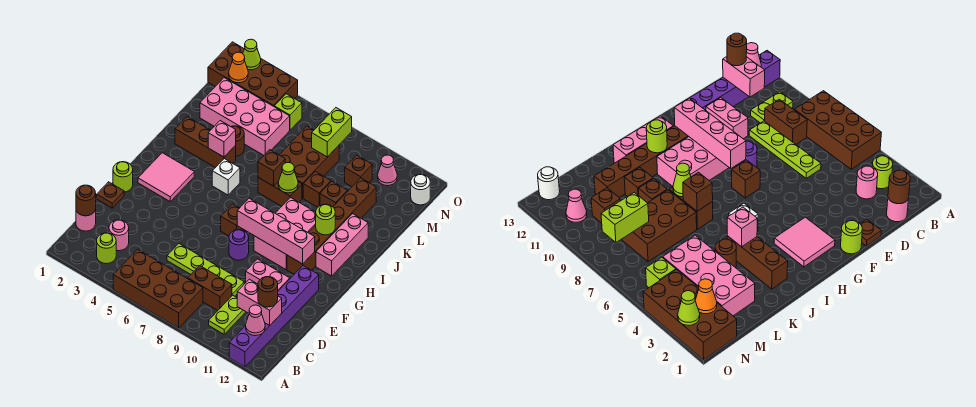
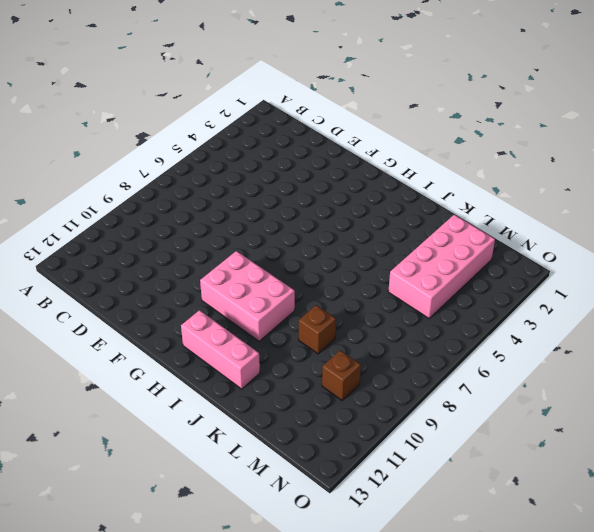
none -> brown 2x4 brick [113,249,203,328]
none -> purple 1x6 brick [229,266,319,367]
none -> lime 1x1 round brick [97,233,116,264]
none -> lime 1x2 plate [209,295,246,334]

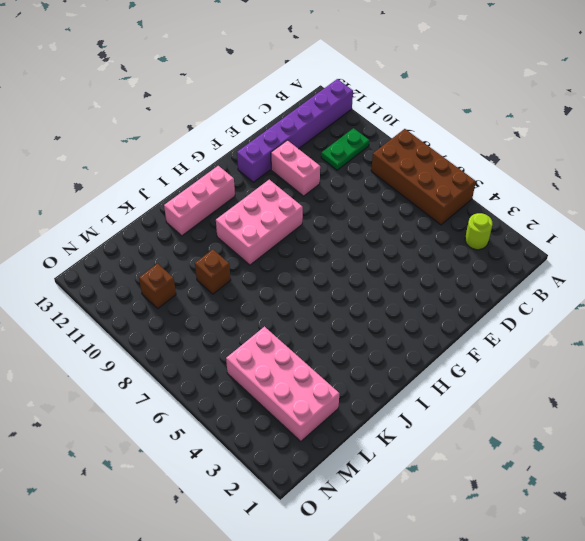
green 1x2 plate [321,128,369,170] -> lime 1x2 plate [209,295,246,334]
none -> pink 1x1 round brick [76,209,96,231]
none -> pink 1x1 round brick [109,220,129,251]
none -> brown 1x2 brick [188,266,232,310]
none -> lime 1x4 plate [167,244,244,296]

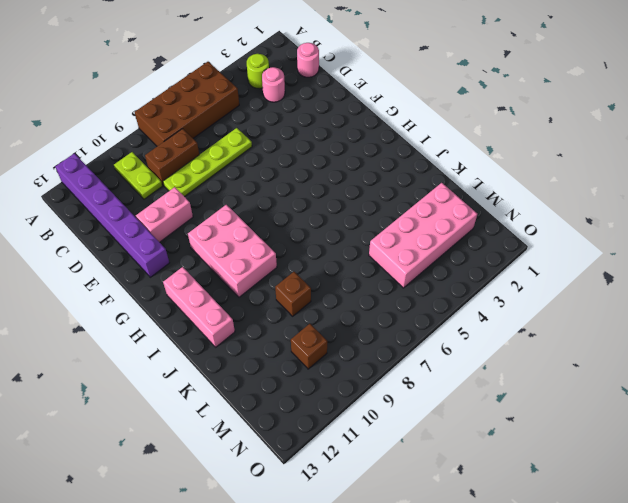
none -> brown 1x1 plate [97,182,124,208]
none -> lime 1x1 round brick [113,162,133,192]
none -> purple 1x1 round brick [229,230,249,260]
none -> pink 2x2 tile [138,153,194,201]

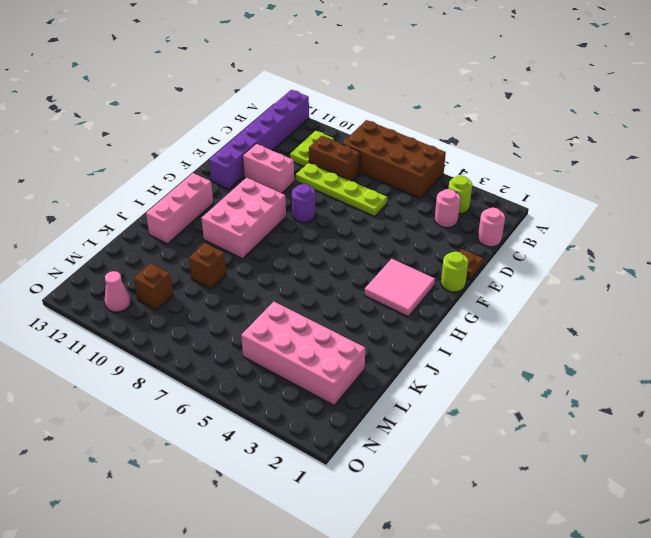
none -> brown 1x1 brick [221,204,245,236]
none -> brown 1x6 brick [287,178,376,274]
none -> white 1x1 brick [212,159,240,195]
none -> brown 1x3 brick [175,117,236,168]

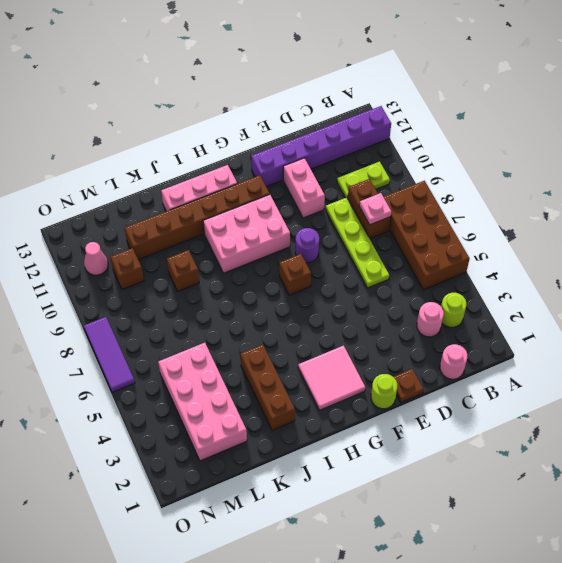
pink 1x1 plate [359,193,391,225] -> none
purple 1x3 tile [84,317,135,392] -> none
none -> white 1x1 brick [212,159,240,195]
none -> brown 1x2 brick [258,178,302,206]
none -> brown 1x1 round brick [231,126,244,156]
none -> brown 2x3 brick [280,126,339,198]

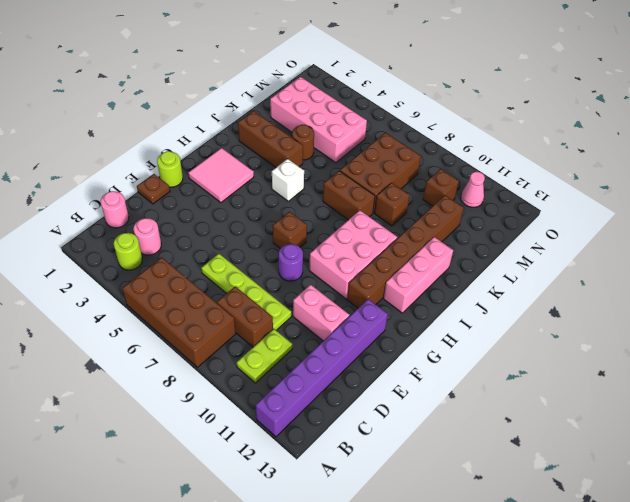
none -> brown 1x1 brick [320,181,348,207]
none -> brown 2x4 brick [208,42,298,106]
none -> lime 1x1 brick [274,94,302,130]
none -> white 1x1 round brick [411,174,430,205]

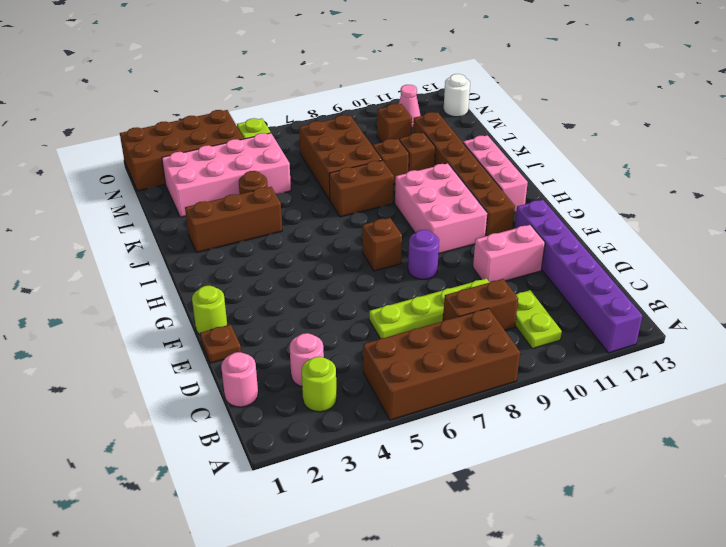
none -> pink 2x2 tile [138,153,194,201]
none -> white 1x1 brick [212,159,240,195]
none -> pink 1x1 cone [246,305,265,336]
none -> brown 1x1 round brick [76,185,96,216]

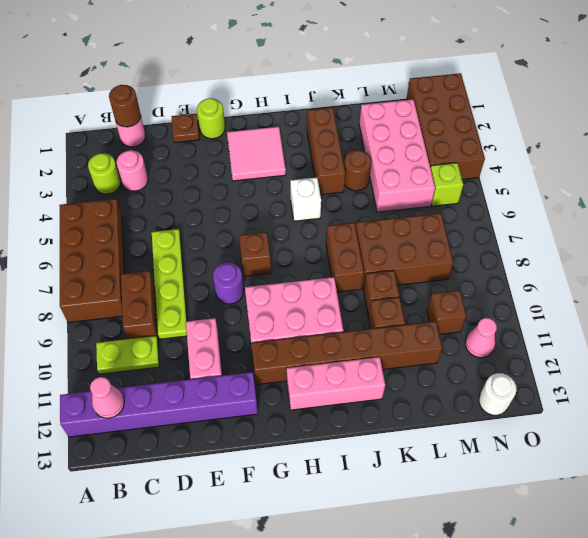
none -> pink 1x2 brick [237,279,282,326]
none -> pink 1x4 brick [237,198,315,264]
none -> lime 1x1 round brick [316,204,335,235]
none -> pink 1x1 brick [208,121,236,157]

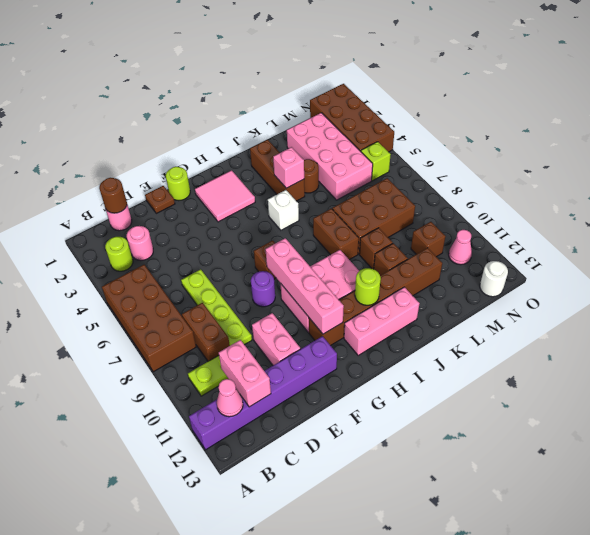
none -> brown 1x1 brick [258,150,285,186]
none -> lime 1x1 cone [278,163,298,193]
none -> lime 1x2 brick [312,108,352,157]
none -> orange 1x1 cone [229,52,248,83]

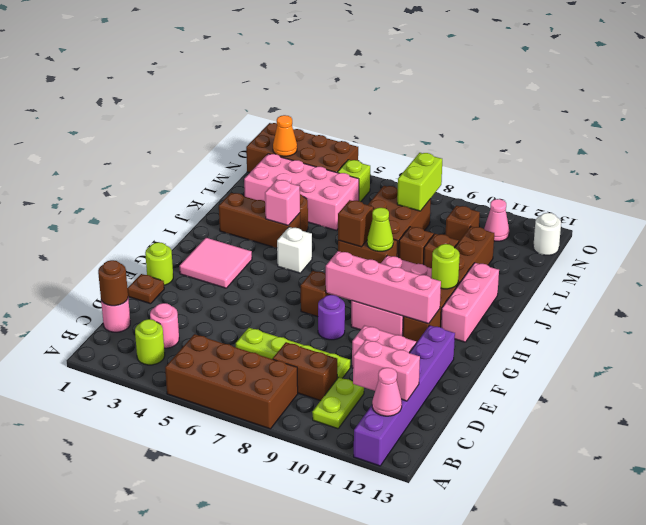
none -> lime 1x1 cone [243,39,261,70]
none -> brown 1x1 round brick [258,277,278,307]

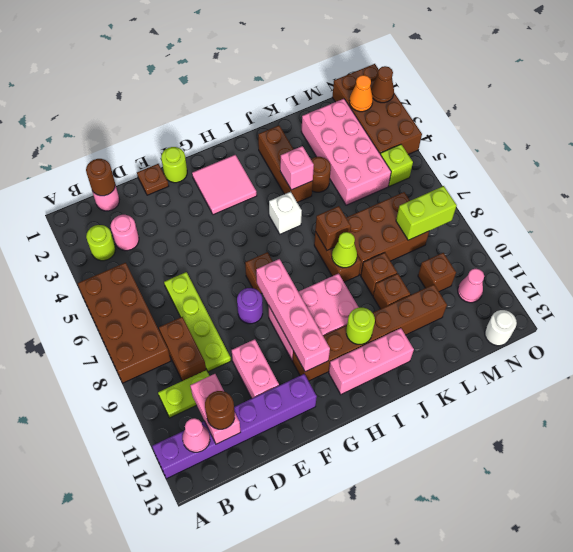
brown 1x1 cone [371,66,394,103] -> lime 1x1 cone [243,39,261,70]

